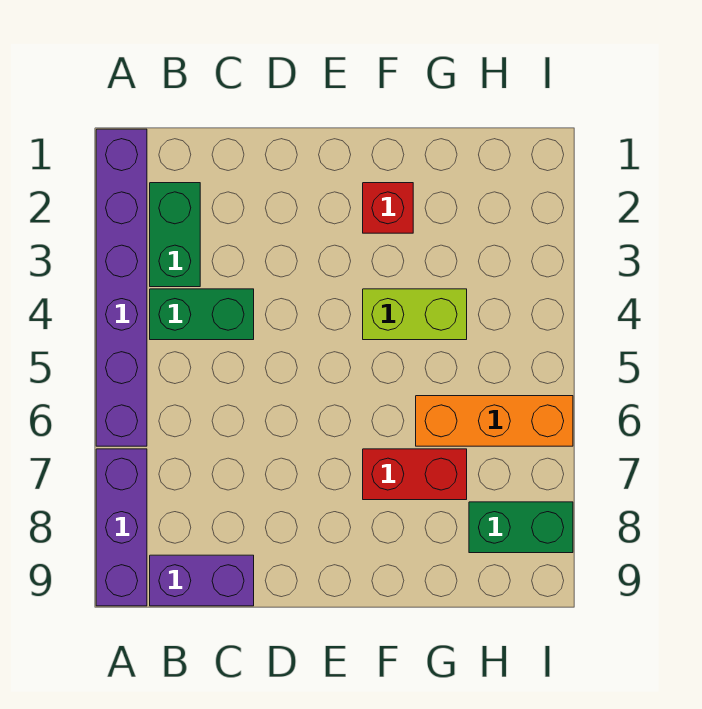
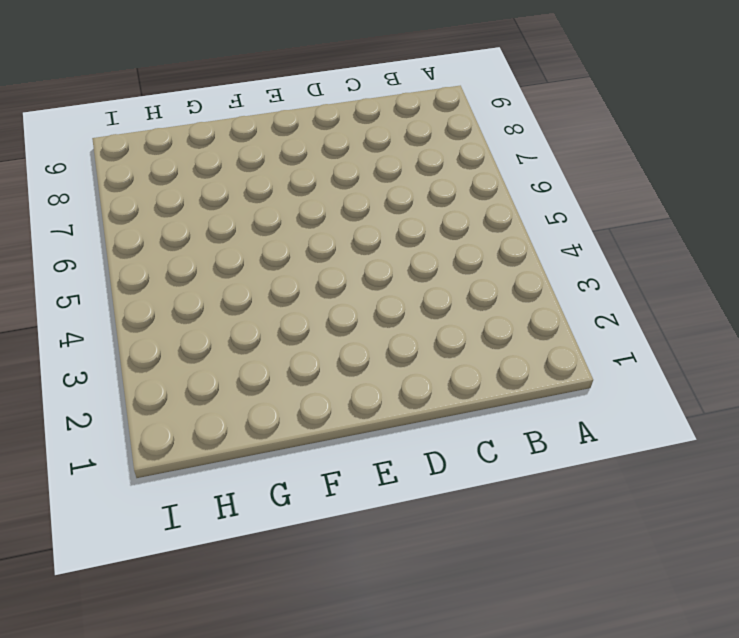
none -> purple 1x6 brick [96,129,147,446]
none -> purple 1x3 brick [96,449,147,606]

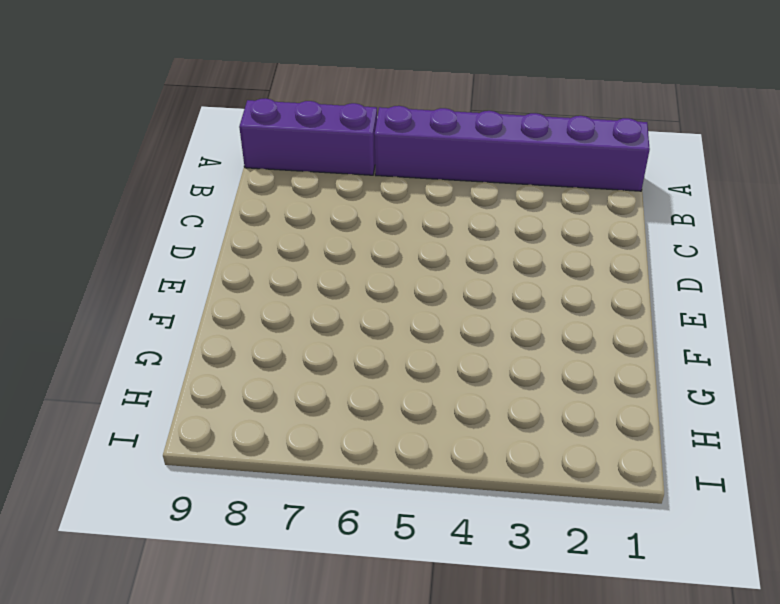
none -> green 1x2 brick [150,183,200,287]
none -> green 1x2 brick [150,289,254,340]

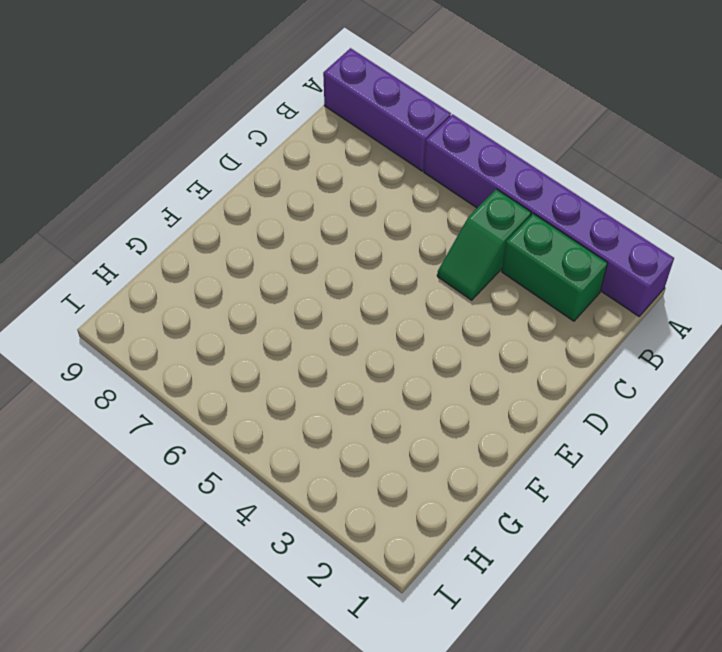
green 1x2 slope [437,189,531,300] -> green 1x2 brick [150,289,254,340]
none -> purple 1x2 brick [150,555,254,606]
none -> red 1x1 brick [363,183,413,233]

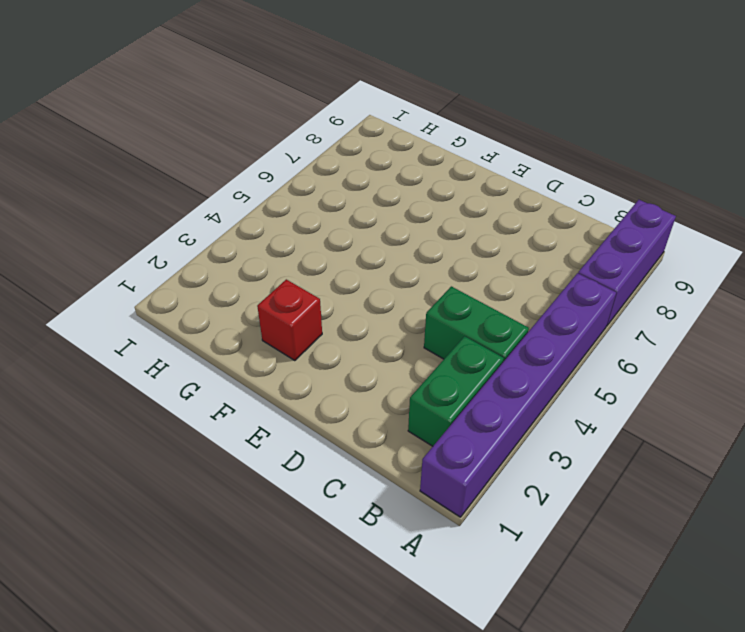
none -> purple 1x2 brick [150,555,254,606]
none -> lime 1x2 brick [363,289,467,340]

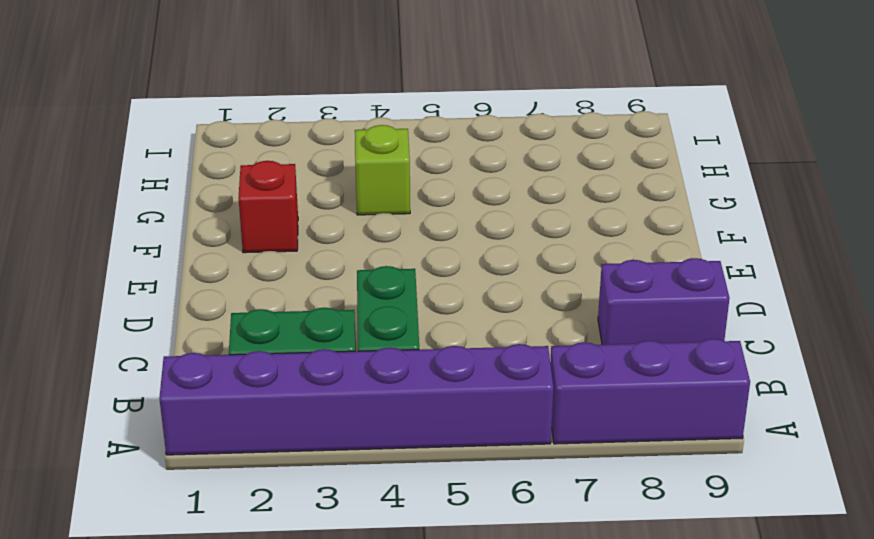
purple 1x2 brick [598,258,730,345] -> purple 1x2 brick turned to [150,555,254,606]
lime 1x1 brick [355,125,410,215] -> lime 1x2 brick [363,289,467,340]
none -> red 1x2 brick [363,449,467,500]
none -> orange 1x3 brick [416,396,573,446]

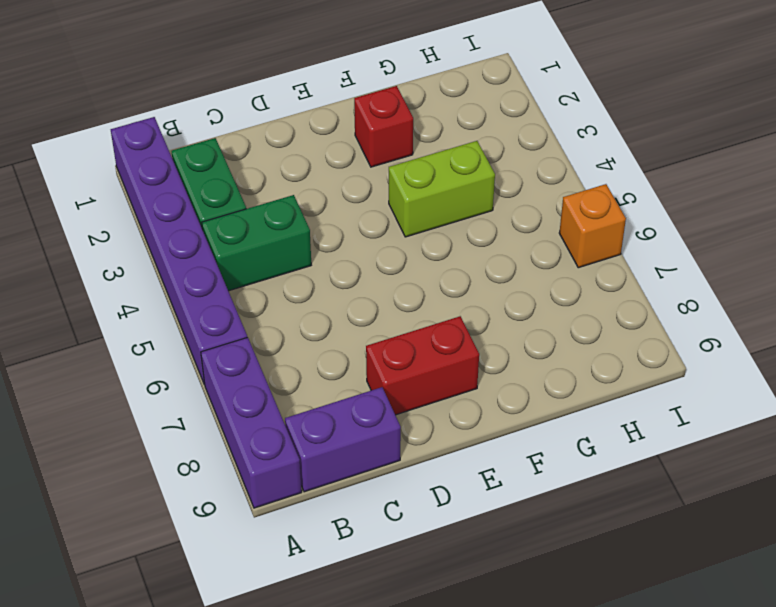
red 1x2 brick [366,316,479,415] -> red 1x2 brick moved to [363,449,467,500]
orange 1x1 brick [559,184,626,268] -> orange 1x3 brick [416,396,573,446]
none -> green 1x2 brick [469,502,573,553]

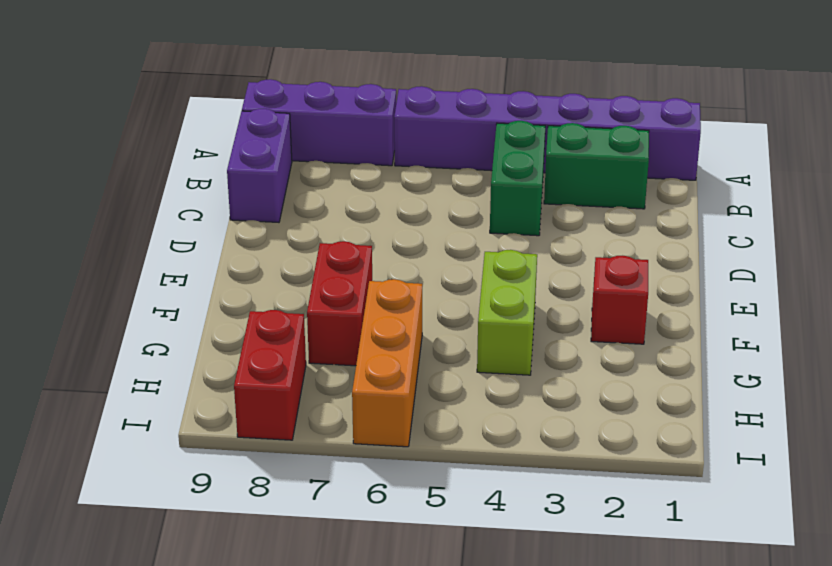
red 1x2 brick [234,310,306,440] -> green 1x2 brick [469,502,573,553]

